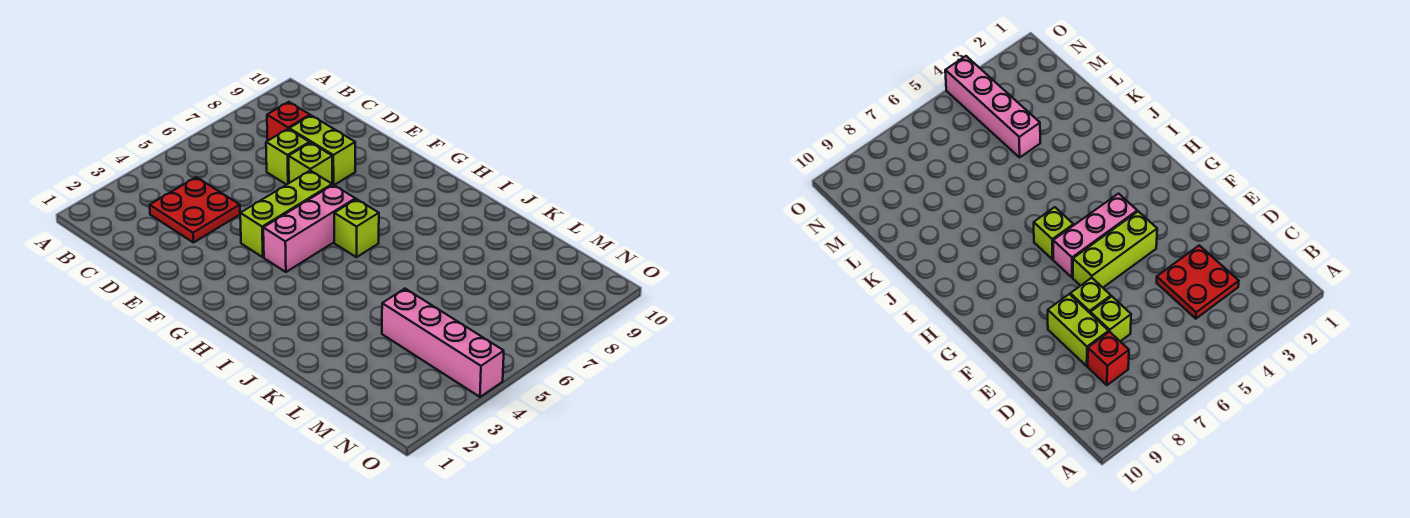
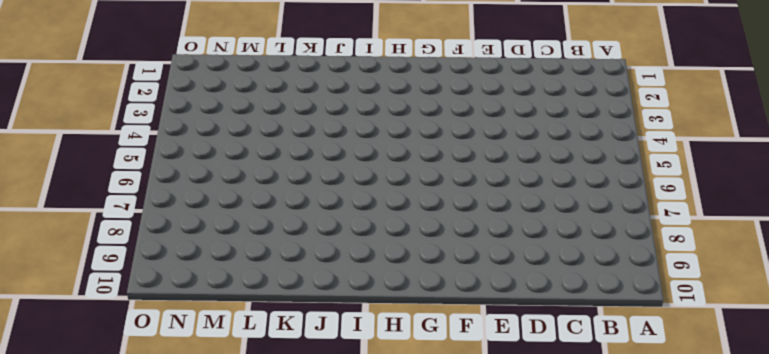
none -> red 2x2 plate [150,177,240,243]
none -> red 1x1 brick [267,102,310,141]

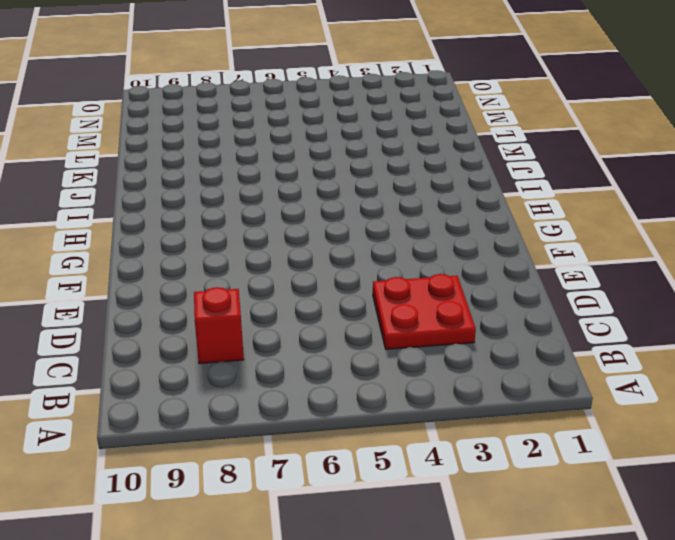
none -> lime 1x1 brick [266,129,310,185]
none -> lime 1x2 brick [289,115,355,185]

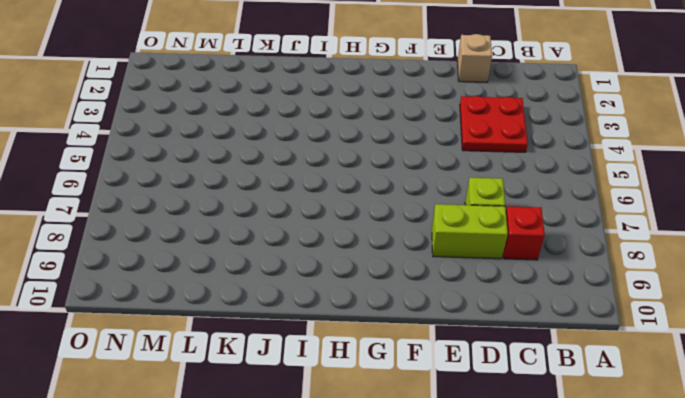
tan 1x1 brick [457,34,492,82] -> none
none -> lime 1x1 brick [289,143,332,184]
none -> lime 1x3 brick [240,171,332,257]

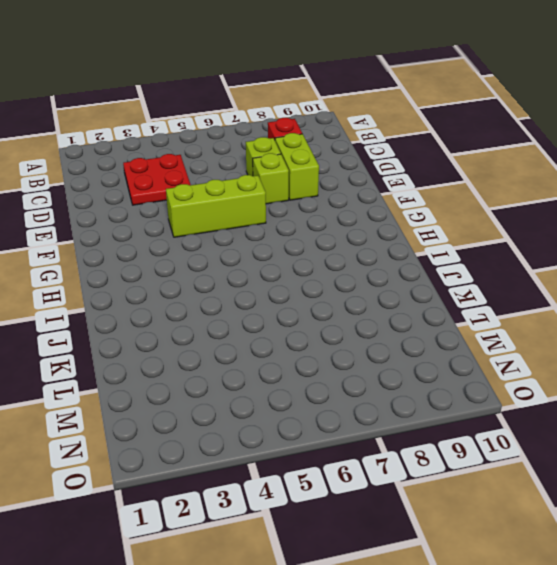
none -> pink 1x3 brick [263,185,355,272]
none -> lime 1x1 brick [334,199,379,257]

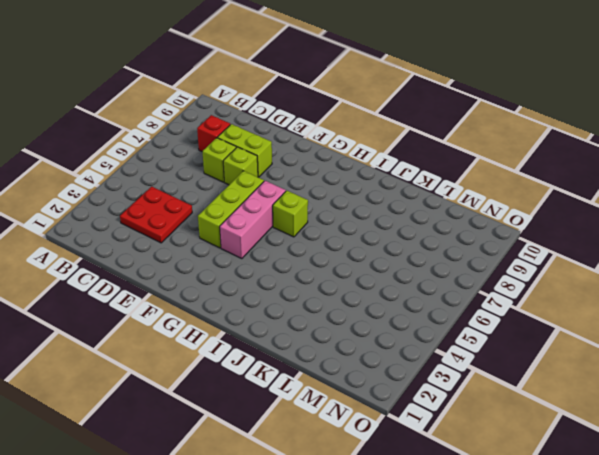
none -> pink 1x4 brick [382,289,504,397]

